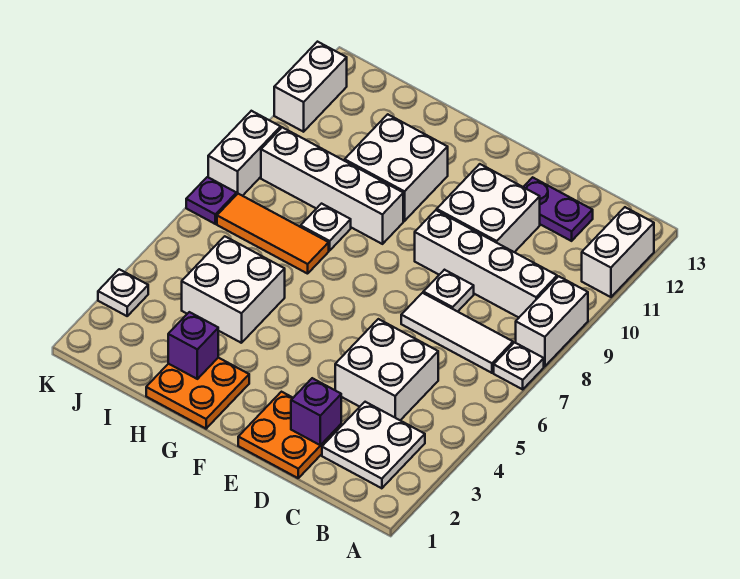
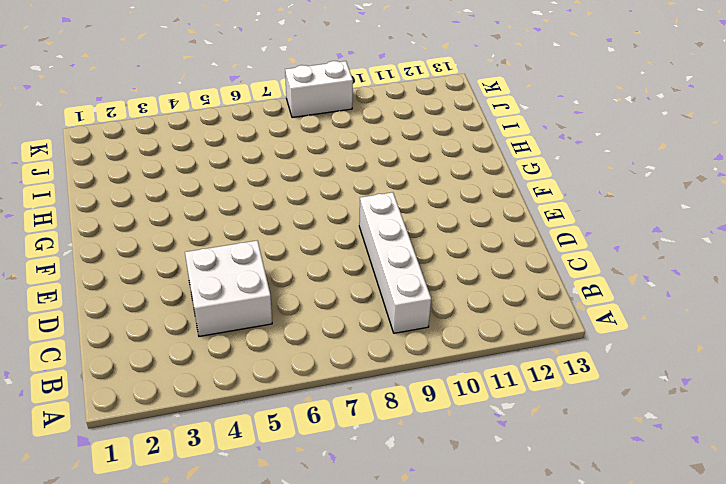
none -> white 1x1 plate [494,342,544,389]
none -> white 1x2 brick [516,276,588,366]
none -> white 1x2 brick [582,207,654,297]

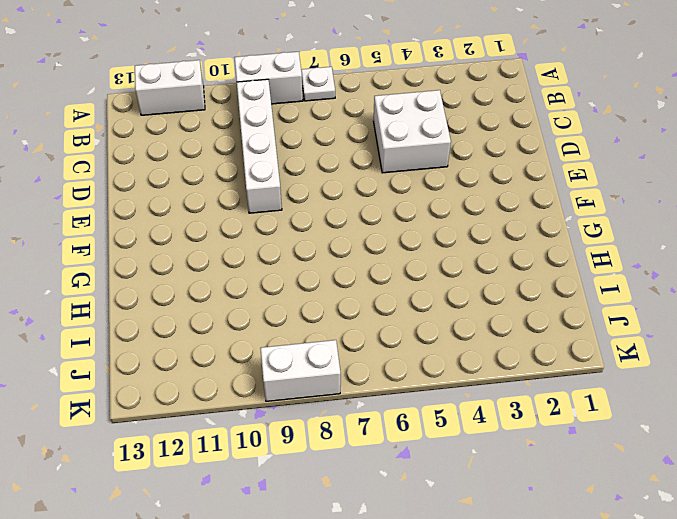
none -> white 2x2 plate [322,402,425,488]
none -> white 1x3 tile [401,293,513,373]
none -> purple 1x2 plate [524,177,593,241]

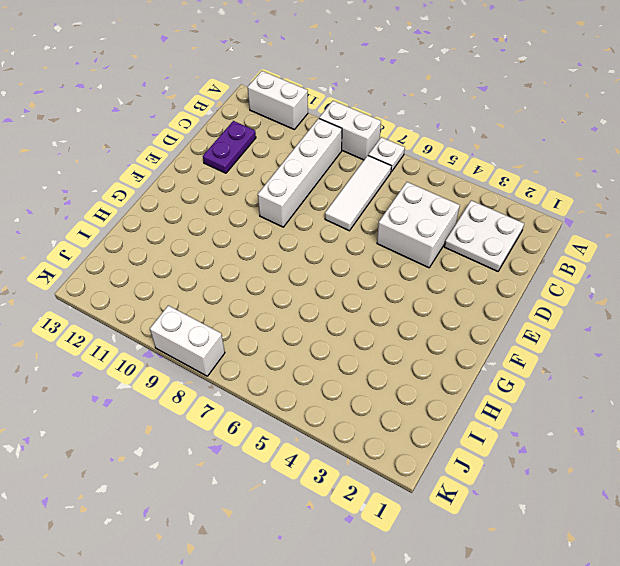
none -> orange 2x2 plate [238,392,341,478]
none -> white 1x1 plate [423,270,474,312]
none -> white 2x2 brick [437,164,540,252]

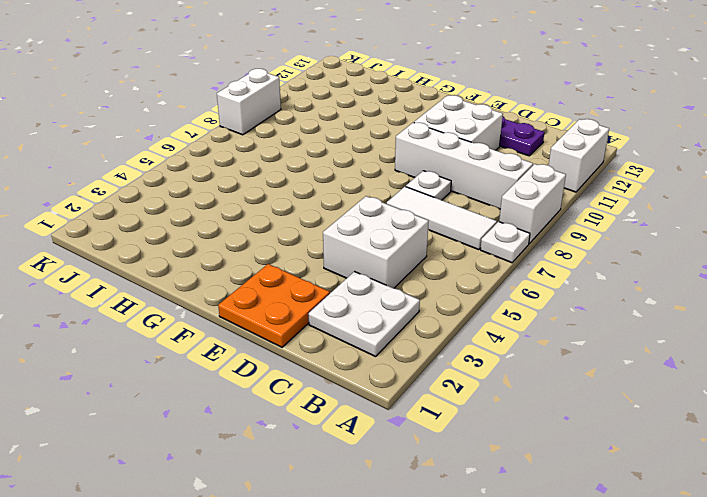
none -> orange 2x2 plate [146,358,249,429]
none -> white 1x4 brick [261,127,403,244]
none -> white 2x2 brick [345,114,448,221]

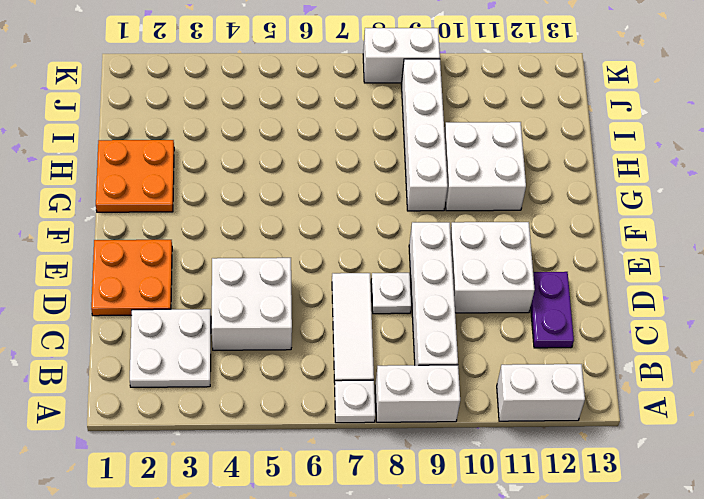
none -> white 2x2 brick [182,236,285,343]
none -> orange 1x3 tile [217,194,329,274]
none -> white 1x1 plate [300,204,351,250]

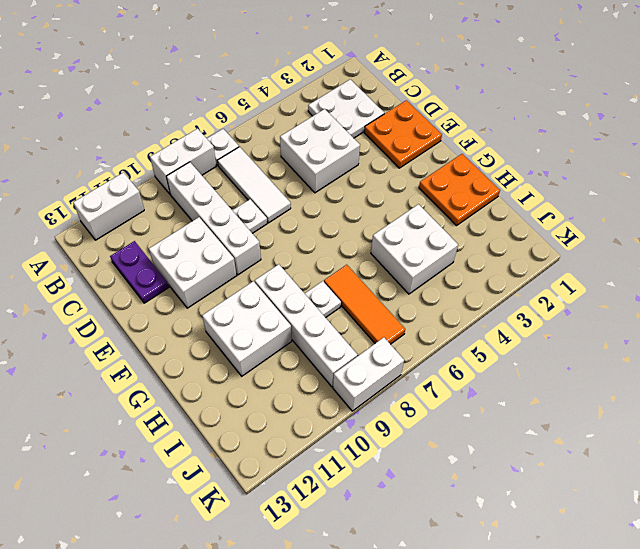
none -> white 1x1 plate [98,269,148,316]
none -> purple 1x1 plate [186,177,236,224]
none -> white 1x2 brick [274,42,347,132]

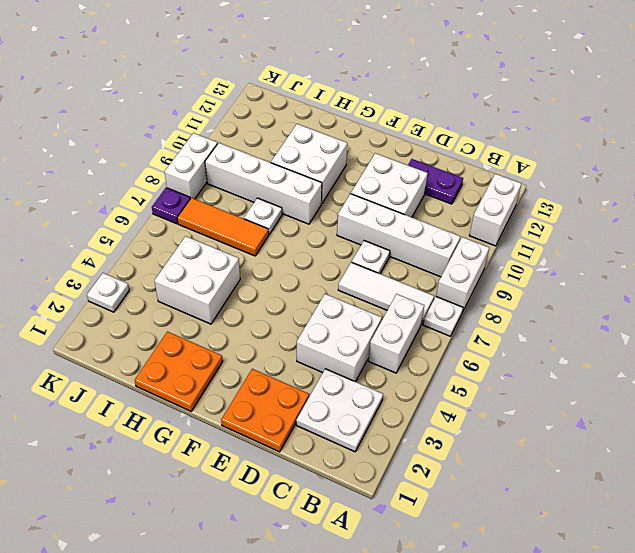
white 1x2 brick [368,294,424,373] -> white 1x2 brick moved to [274,42,347,132]
none -> purple 1x1 brick [291,378,341,445]
none -> purple 1x1 brick [168,312,218,379]

